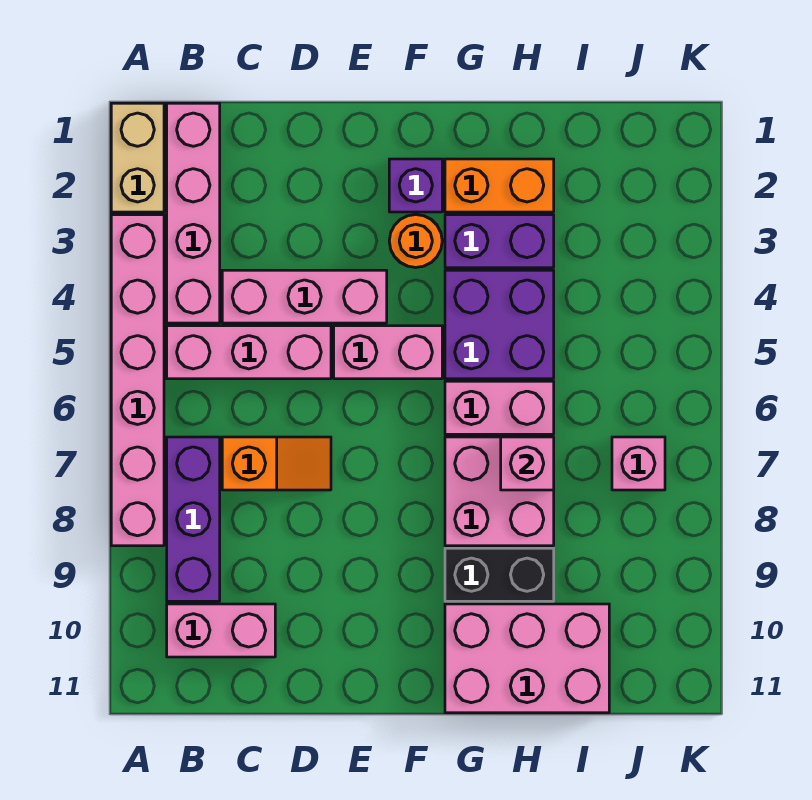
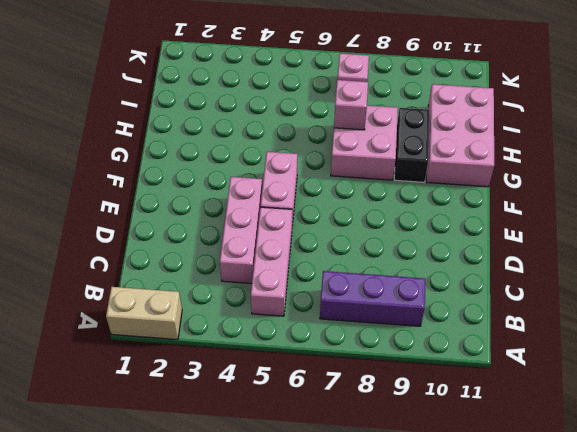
none -> pink 1x6 brick [111,215,164,546]
none -> pink 1x4 brick [167,103,220,323]
none -> pink 1x2 brick [167,604,275,657]

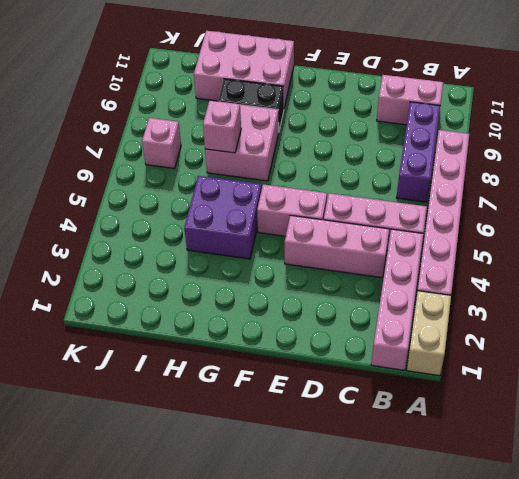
none -> orange 1x2 slope [222,437,331,490]
none -> purple 1x1 brick [389,159,442,212]
none -> orange 1x1 round brick [389,215,442,267]

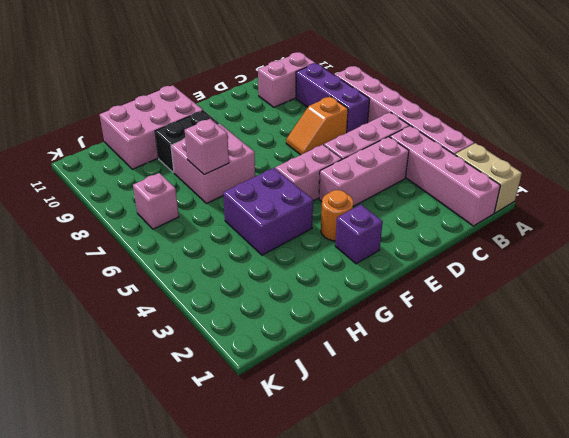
none -> orange 1x2 brick [445,159,554,212]
none -> purple 1x2 brick [445,215,554,268]
none -> pink 1x2 brick [445,381,554,434]

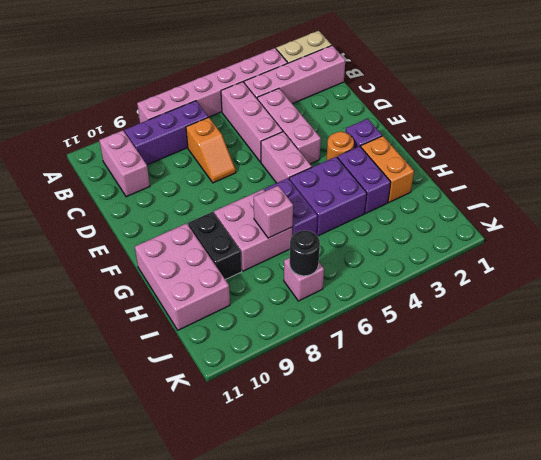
purple 1x2 brick [265,178,318,236] -> pink 1x2 brick [445,381,554,434]
black 1x1 round brick [290,231,320,276] -> none

